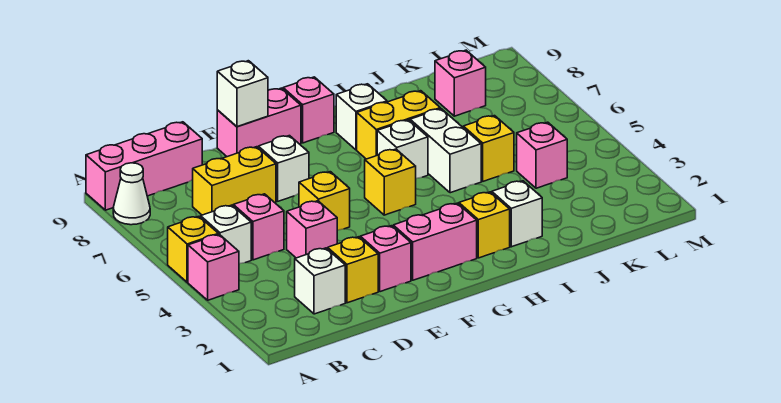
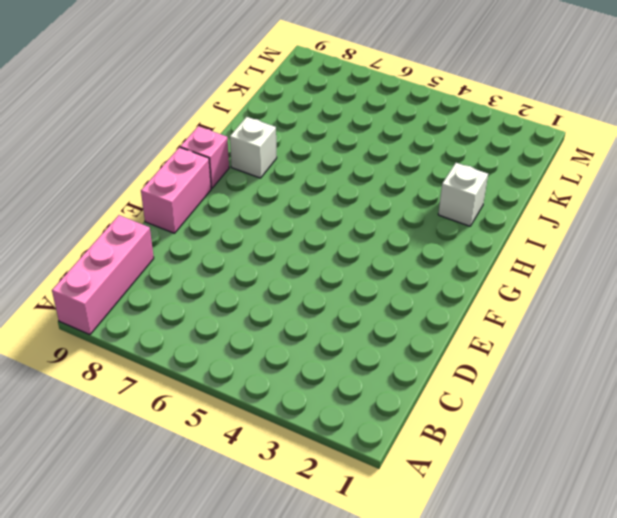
none -> pink 1x1 brick [188,234,239,300]
none -> yellow 1x1 brick [168,216,218,282]
none -> white 1x1 cone [113,163,150,225]

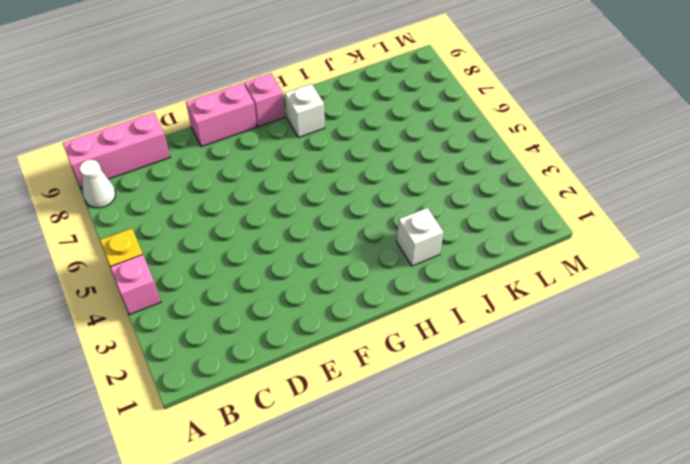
none -> white 1x1 brick [201,205,251,264]
none -> white 1x1 brick [295,248,345,314]
none -> pink 1x1 brick [233,194,284,260]

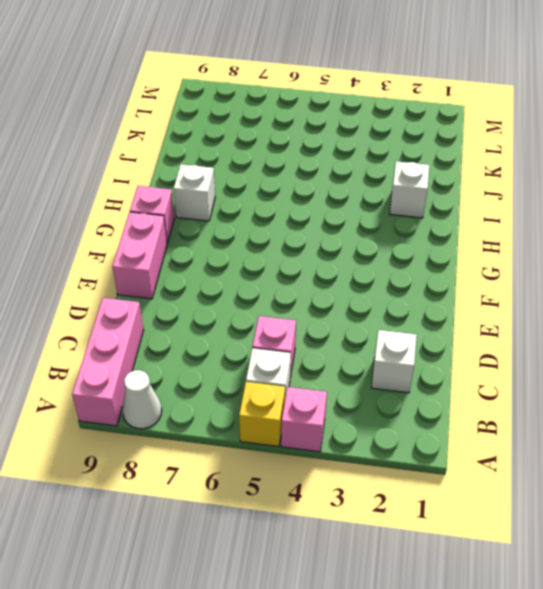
none -> yellow 1x2 brick [193,147,276,215]
none -> yellow 1x1 brick [328,237,378,303]
none -> pink 1x1 brick [287,201,337,258]

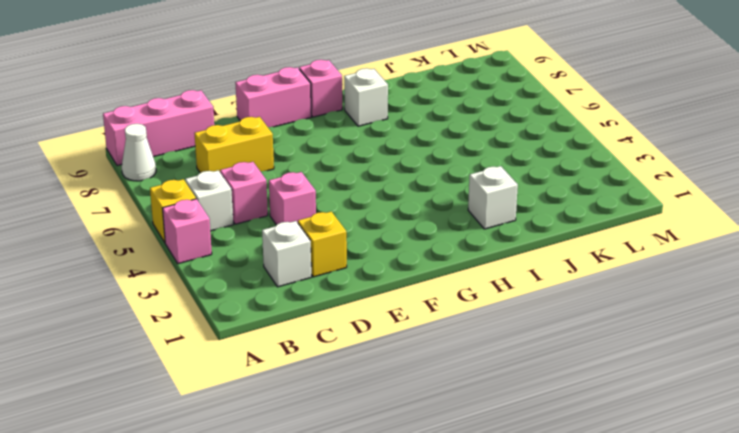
none -> pink 1x1 brick [360,226,411,292]
none -> yellow 1x1 brick [299,172,350,231]
none -> white 1x1 brick [258,136,309,201]

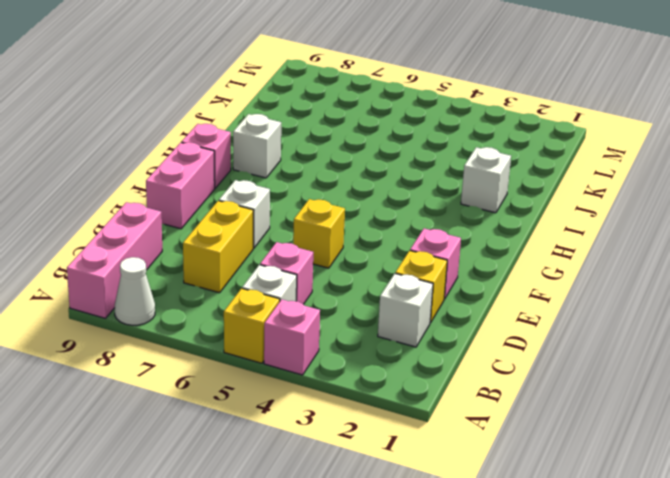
none -> pink 1x1 brick [287,201,337,258]
none -> pink 1x2 brick [393,203,477,280]
none -> yellow 1x1 brick [365,149,416,215]

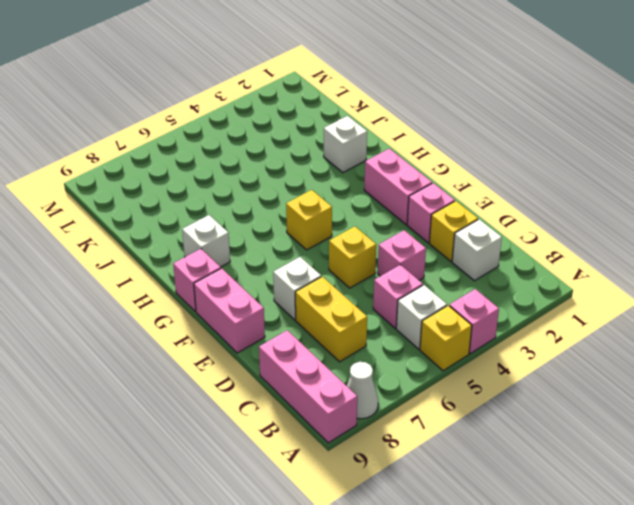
none -> yellow 1x1 brick [459,192,510,258]
none -> white 1x1 brick [377,120,428,179]
none -> yellow 1x2 brick [357,91,440,159]

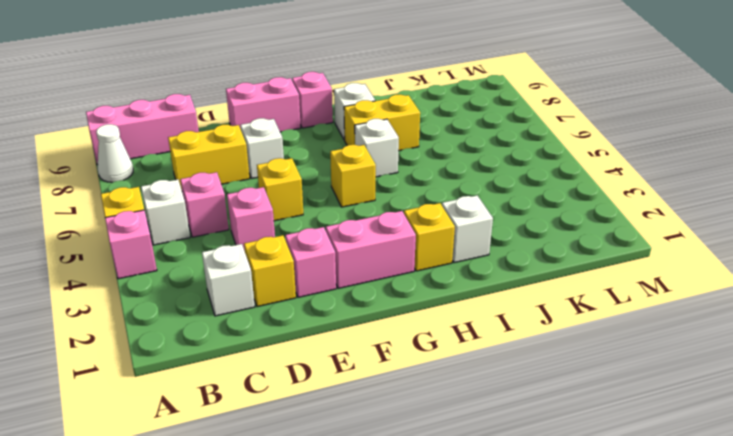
none -> white 1x2 brick [410,109,481,193]
none -> yellow 1x1 brick [463,116,514,181]
none -> pink 1x1 brick [517,122,567,188]

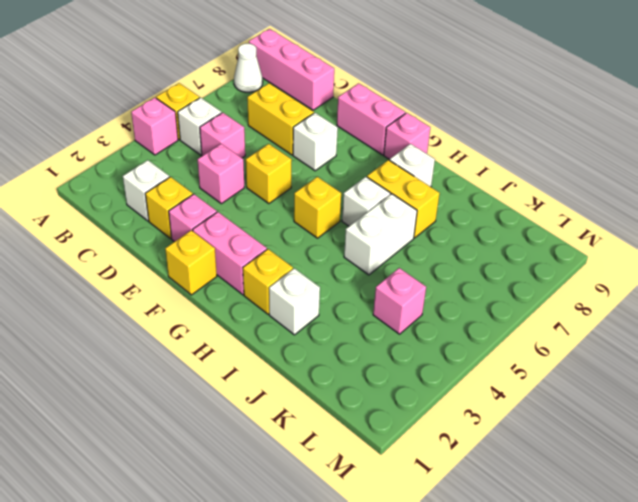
yellow 1x1 brick [165,230,217,295] -> yellow 1x1 brick moved to [463,116,514,181]
none -> pink 1x1 brick [435,50,486,116]
none -> white 1x1 brick [217,61,268,127]

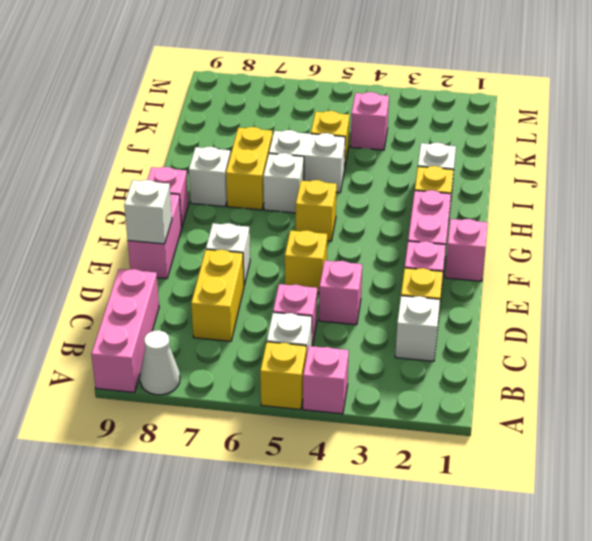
pink 1x1 brick [445,219,488,281] -> pink 1x1 brick moved to [435,50,486,116]

